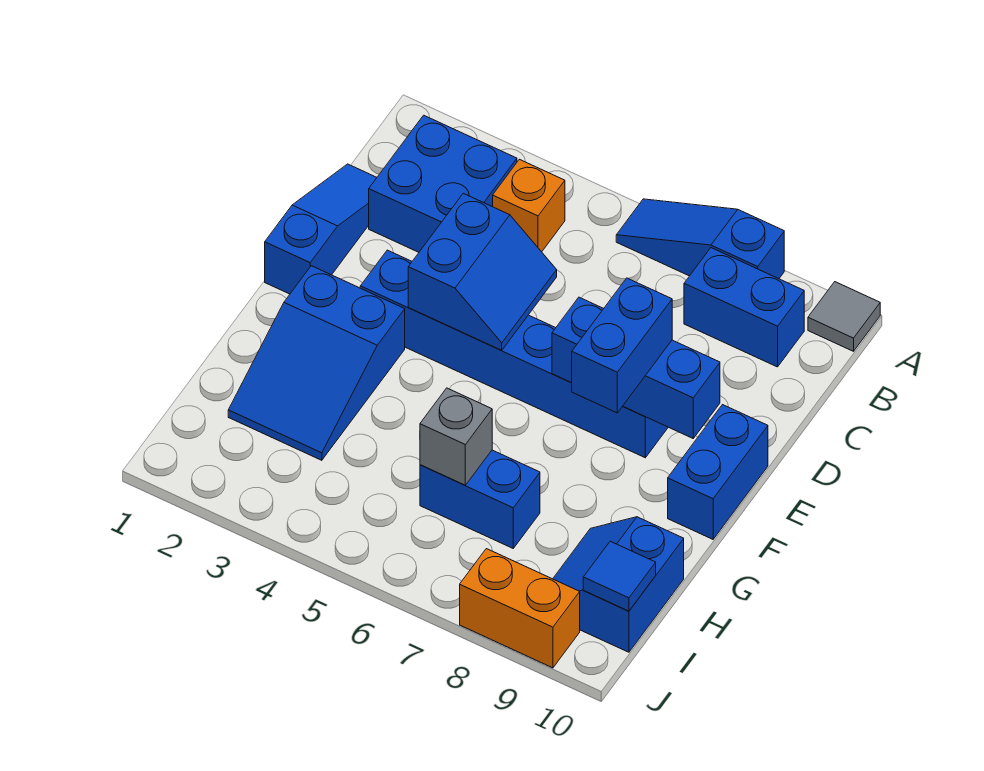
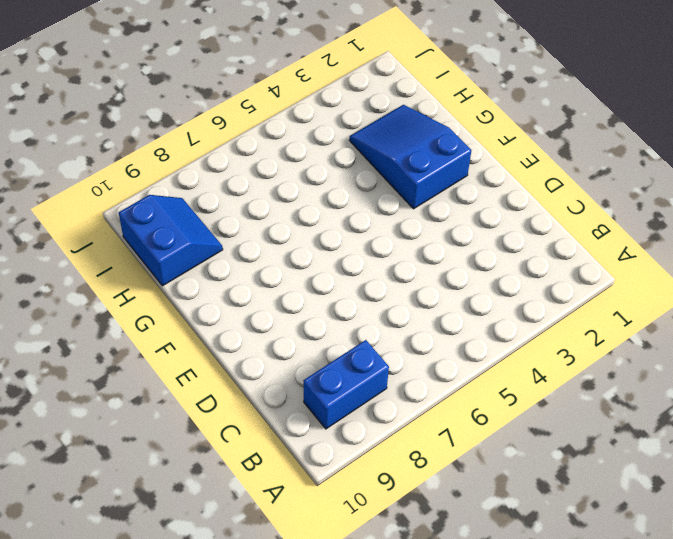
none -> blue 1x3 slope [616,199,784,279]
none -> grey 1x1 tile [808,282,880,351]
none -> blue 2x2 brick [369,115,517,252]

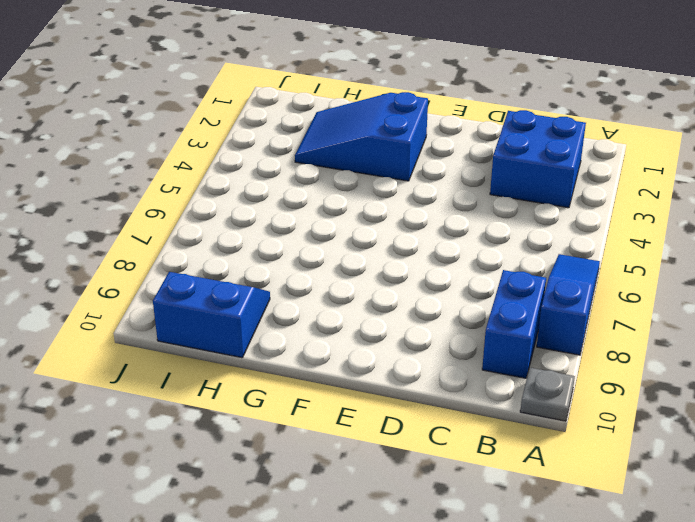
grey 1x1 plate [520,368,575,421] -> grey 1x1 tile [808,282,880,351]
none -> orange 1x1 brick [493,159,565,252]
none -> blue 1x3 slope [265,164,377,294]
none -> blue 1x6 brick [360,250,668,458]

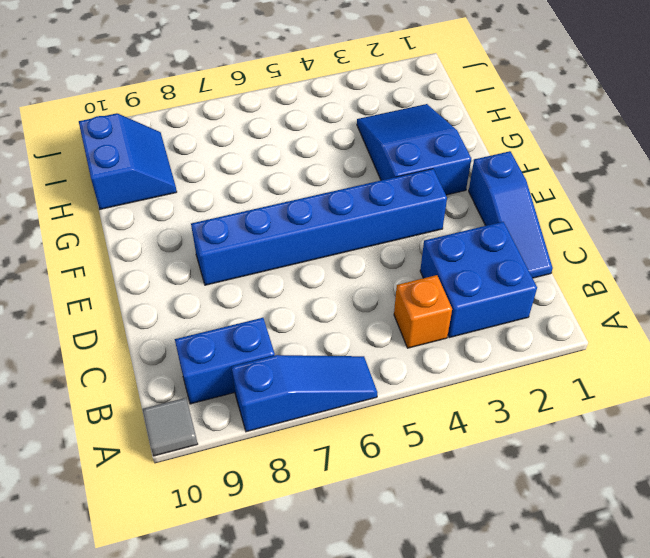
none -> blue 1x2 brick [668,405,768,539]
none -> blue 1x2 brick [420,450,540,548]
none -> orange 1x2 brick [460,549,580,668]

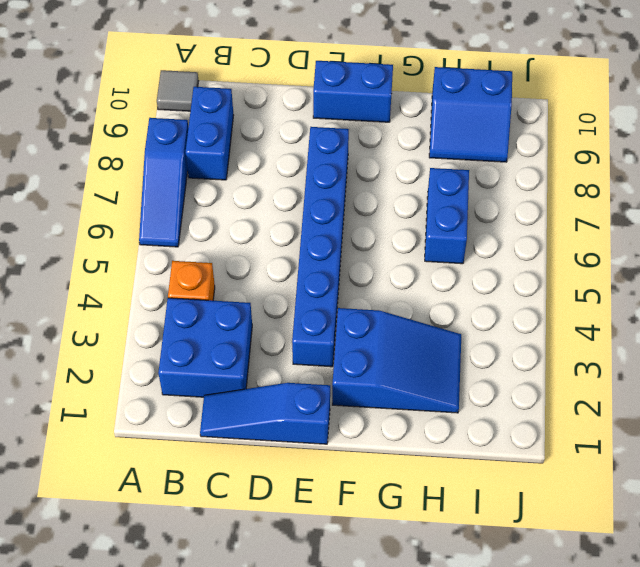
none -> orange 1x2 brick [460,549,580,668]
none -> blue 2x2 slope [408,193,557,350]
none -> blue 1x3 brick [552,297,720,438]

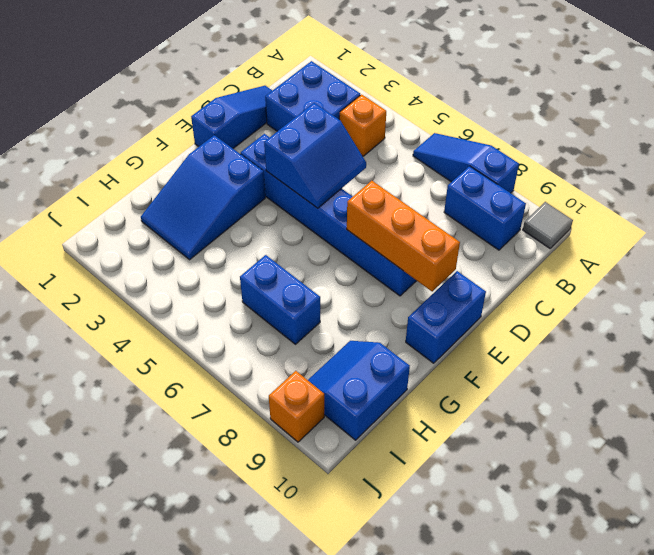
orange 1x3 brick [347,181,460,291] -> blue 1x3 brick [552,297,720,438]
orange 1x1 brick [269,371,324,442] -> orange 1x2 brick [460,549,580,668]
none -> grey 1x1 brick [420,388,492,485]
none -> blue 1x1 tile [583,541,656,611]
none -> blue 1x2 brick [572,278,672,413]

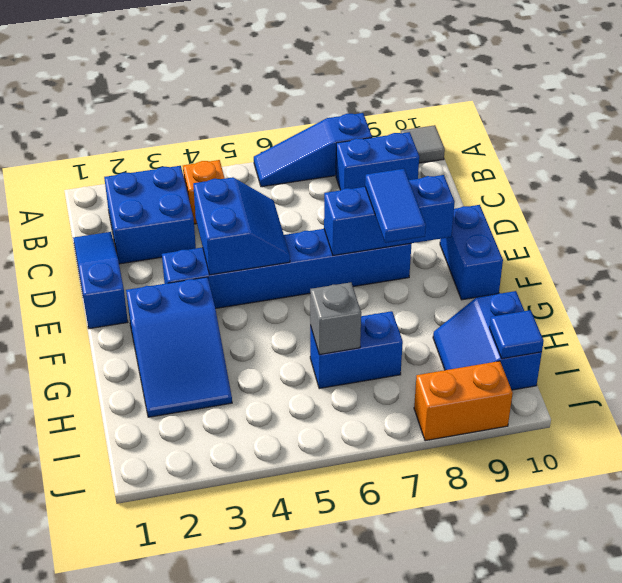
blue 1x2 tile [365,169,426,243] -> blue 1x2 brick [572,278,672,413]

